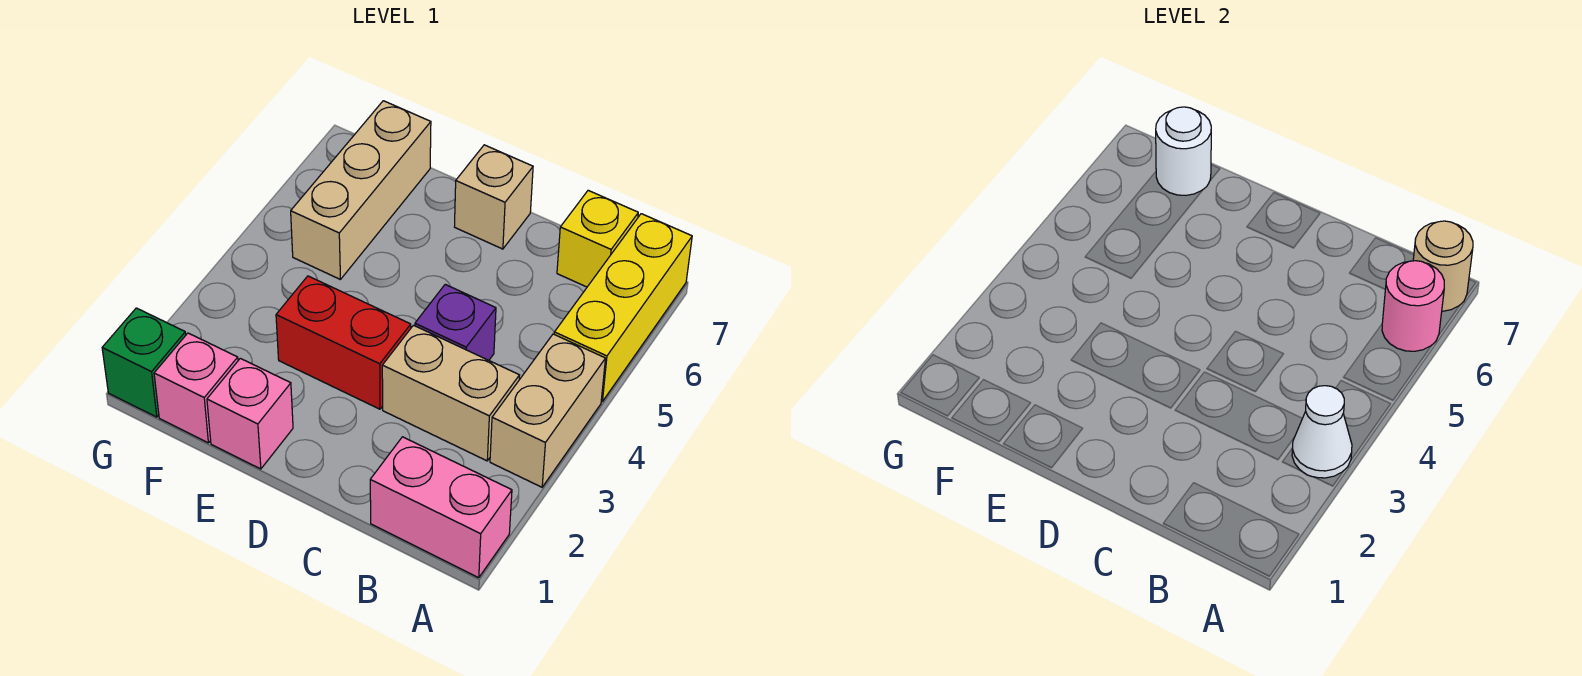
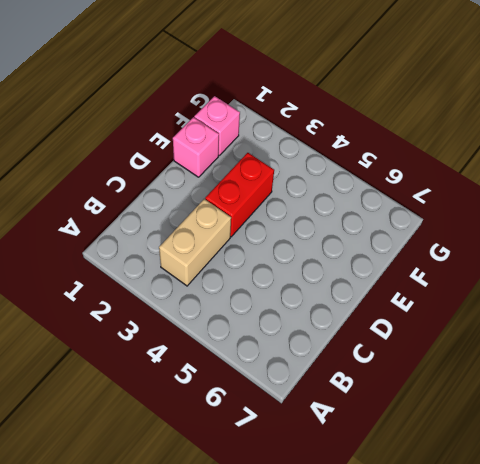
none -> pink 1x2 brick [370,437,512,578]
none -> tan 1x2 brick [490,334,605,487]
none -> yellow 1x3 brick [554,214,692,401]

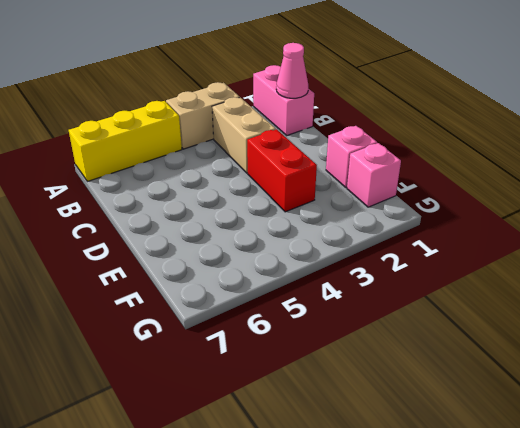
pink 1x1 cone [276,43,308,98] -> none
none -> yellow 1x1 brick [557,190,638,287]
none -> purple 1x1 brick [415,284,496,360]
none -> tan 1x1 brick [455,145,533,249]

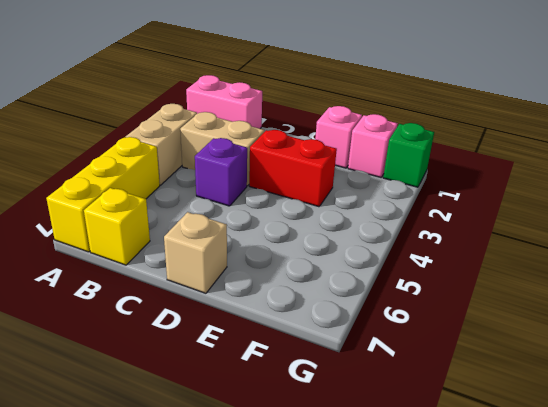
none -> tan 1x3 brick [291,101,431,280]
none -> white 1x1 cone [1292,386,1352,478]
none -> pink 1x1 round brick [1382,261,1444,351]

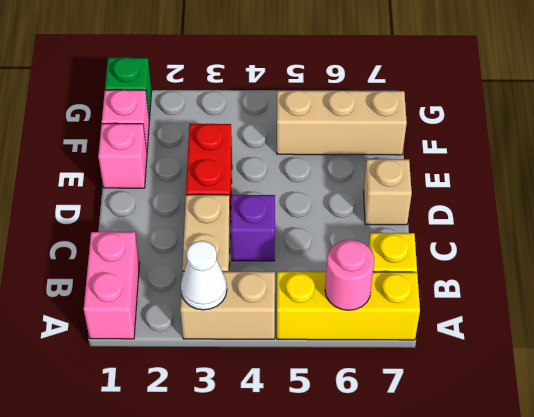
none -> tan 1x1 round brick [1413,221,1473,311]
none -> white 1x1 round brick [1156,107,1211,195]

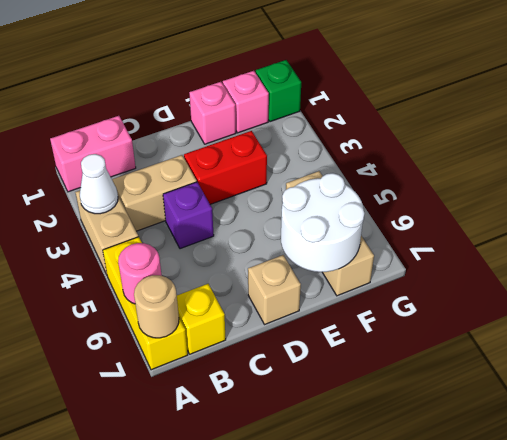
white 2x2 round brick [281,173,365,272] -> white 1x1 round brick [1156,107,1211,195]

